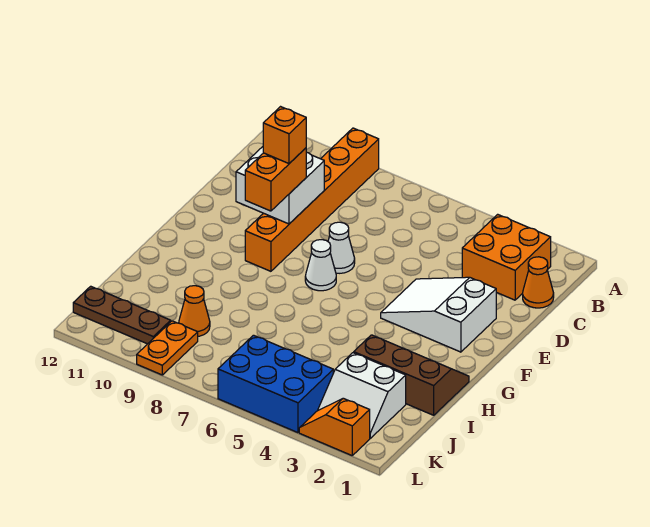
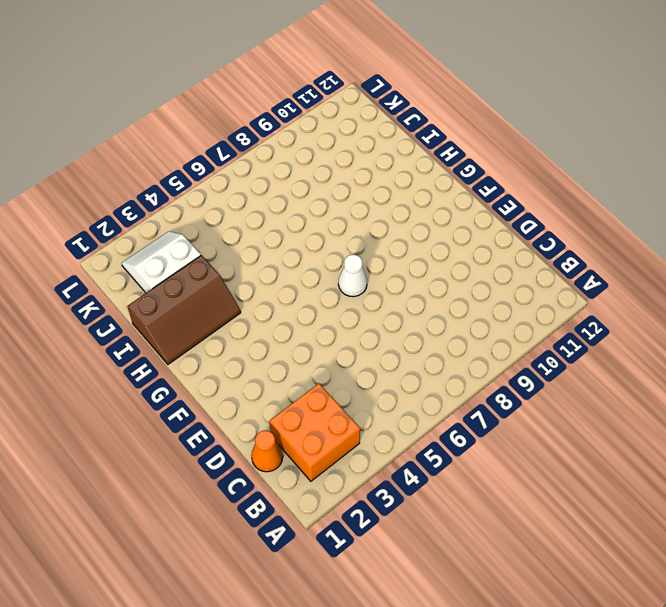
none -> orange 1x6 brick [245,128,379,271]
none -> white 2x3 slope [381,277,496,352]
none -> white 1x1 cone [328,222,355,273]

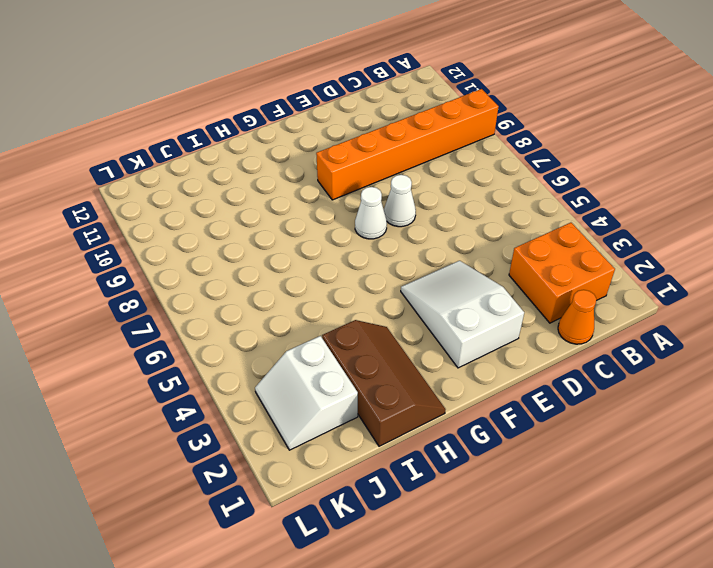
none -> orange 1x1 cone [179,286,210,336]
none -> blue 2x3 brick [218,335,333,433]
none -> orange 1x2 plate [137,321,198,375]

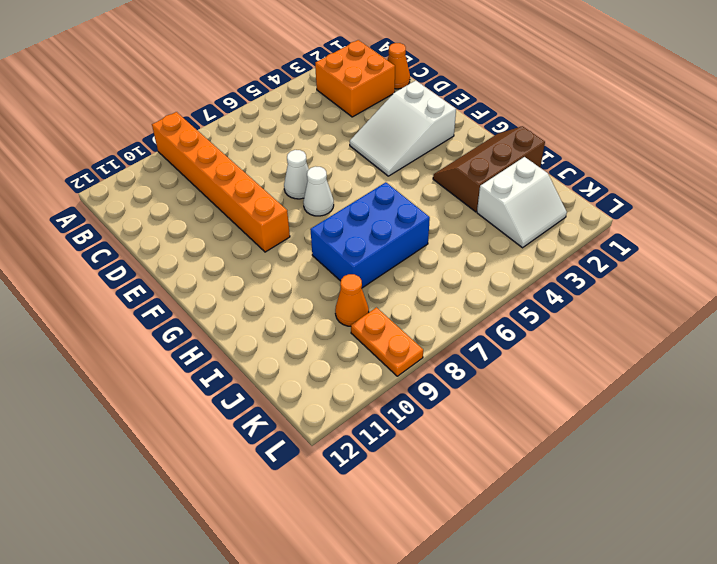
blue 2x3 brick [310,182,430,288] -> blue 2x3 brick moved to [218,335,333,433]
none -> brown 1x3 plate [73,286,171,344]
none -> orange 1x2 slope [299,398,370,455]
none -> white 2x2 brick [236,147,324,224]

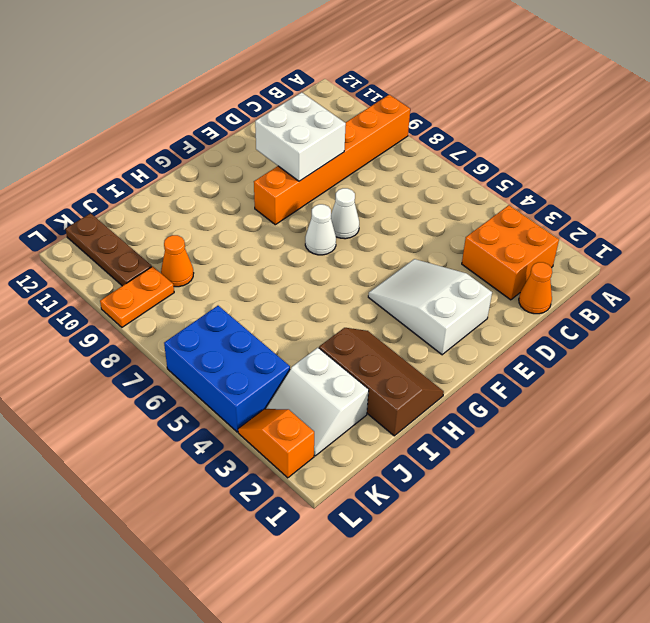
none -> orange 1x2 brick [245,148,306,211]
none -> orange 1x1 brick [263,107,306,164]

